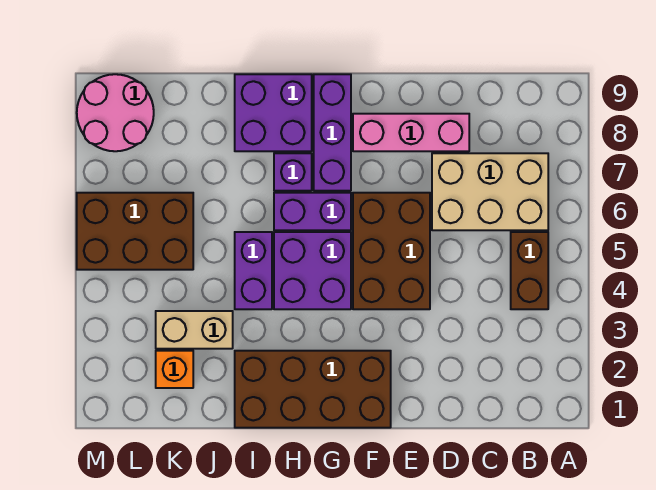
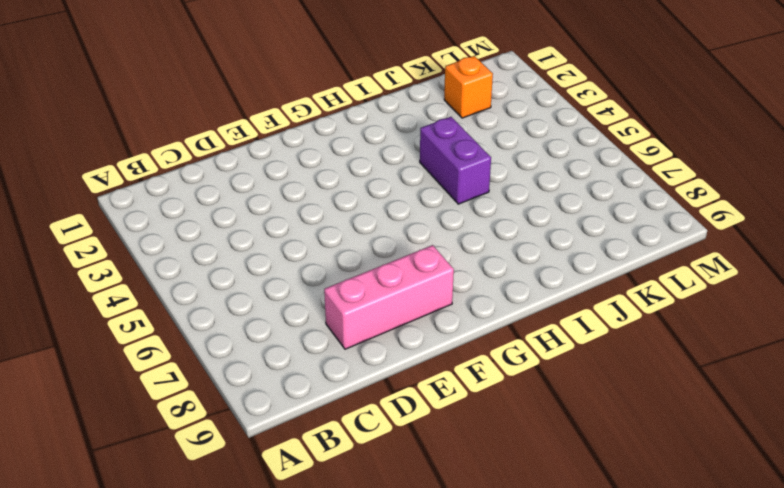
none -> brown 1x2 brick [511,232,548,309]
none -> tan 2x3 brick [432,153,548,230]
none -> brown 2x3 brick [353,193,430,309]

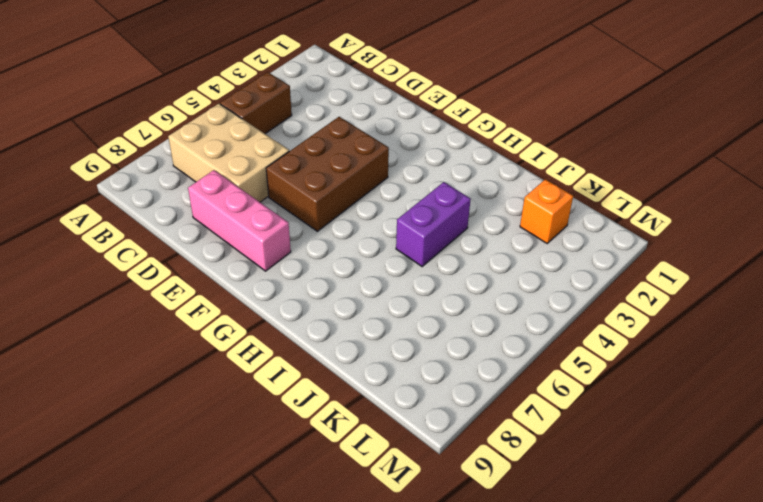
none -> brown 2x4 brick [235,351,391,428]
none -> purple 2x2 brick [274,232,351,309]
none -> purple 1x2 brick [274,193,351,230]

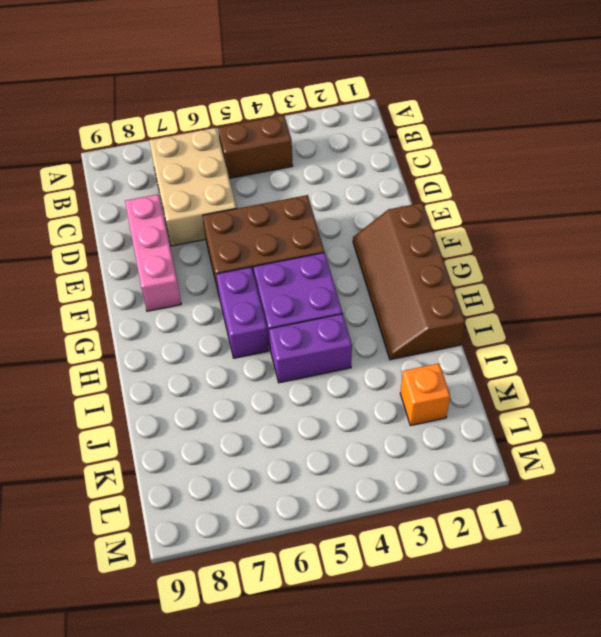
brown 2x4 slope [353,203,465,360] -> brown 2x4 brick [235,351,391,428]
none -> purple 1x3 brick [314,74,351,191]
none -> purple 1x1 brick [274,153,312,191]
none -> purple 2x2 brick [235,74,312,151]

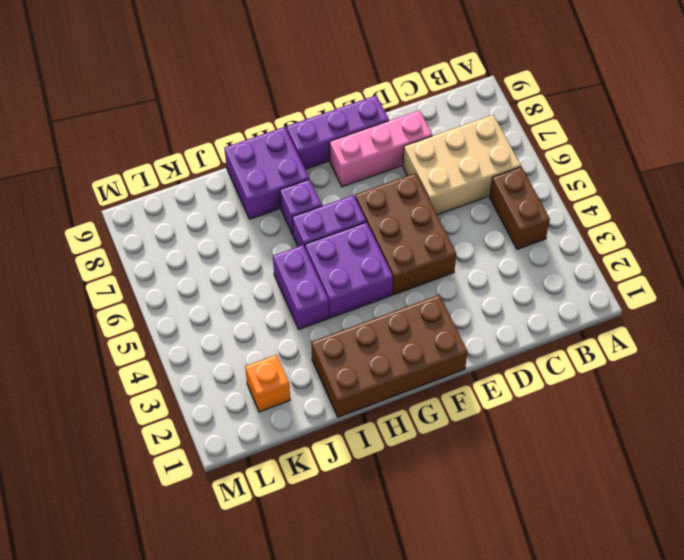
purple 1x3 brick [287,95,389,169] -> purple 1x3 brick turned to [314,74,351,191]
none -> tan 1x2 brick [156,311,233,349]
none -> brown 2x3 brick [77,193,193,270]
none -> pink 2x2 round brick [77,74,154,151]

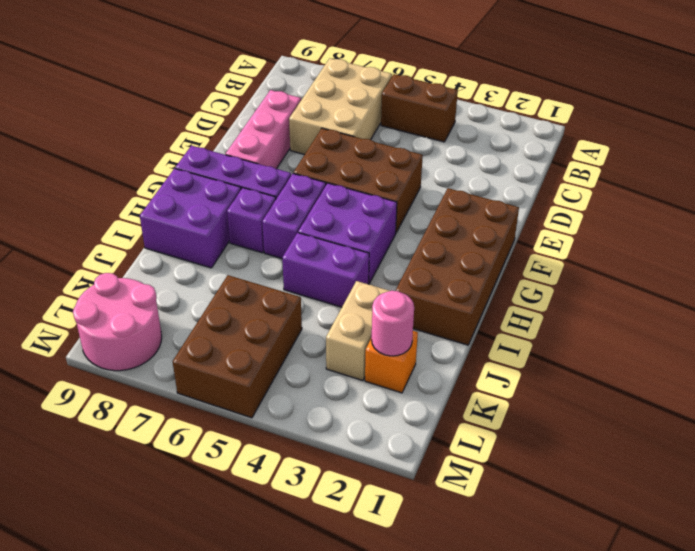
pink 1x1 round brick [372,291,414,356] -> none

